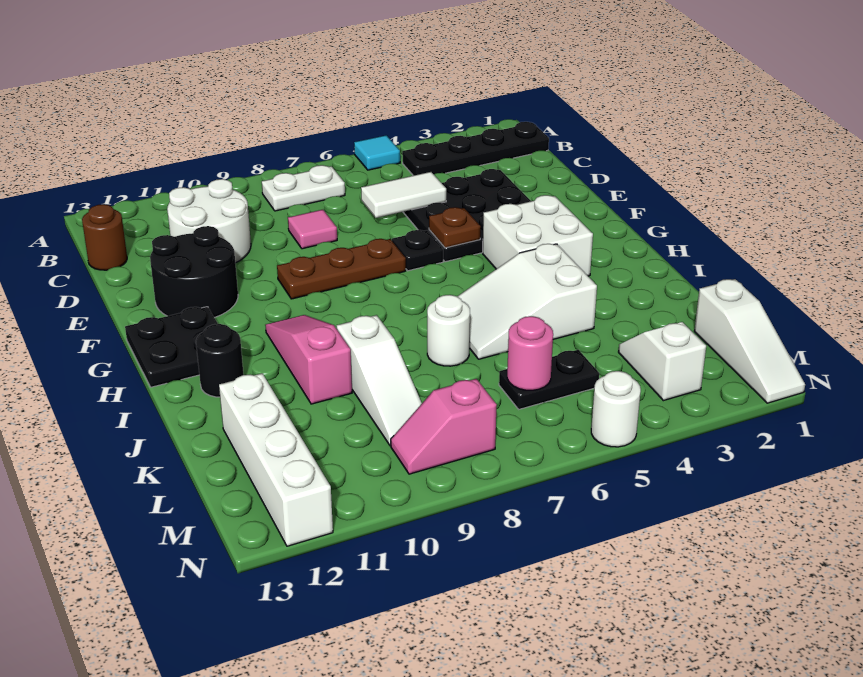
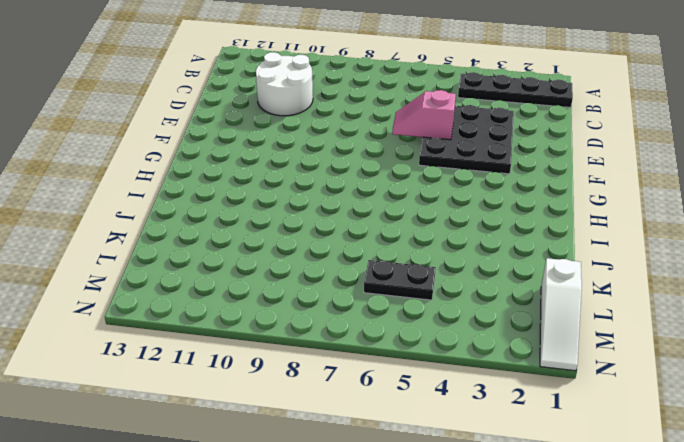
pink 1x2 slope [392,90,456,140] -> pink 1x2 slope moved to [391,379,497,474]
none -> cyan 1x1 tile [354,135,400,170]
none -> white 1x2 plate [262,165,345,211]
none -> brown 1x1 round brick [82,204,127,270]

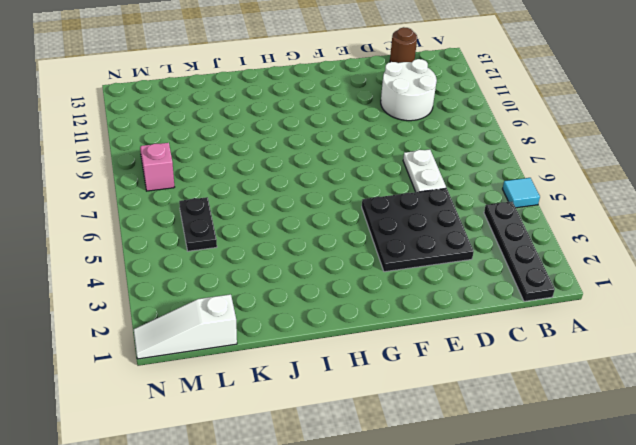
white 1x2 plate [403,149,446,192] -> white 1x2 plate moved to [262,165,345,211]
none -> pink 1x1 tile [288,210,337,249]
none -> black 2x2 round brick [150,226,238,318]
none -> black 1x1 plate [392,230,443,271]

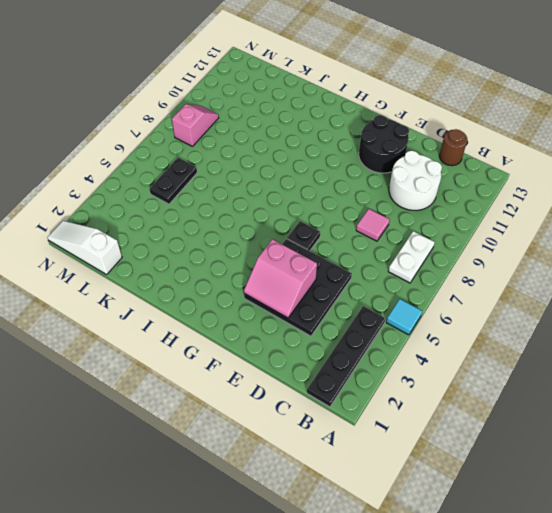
pink 2x2 slope [244,239,317,318] -> none
none -> brown 1x3 plate [277,239,406,299]
none -> white 2x2 brick [483,195,593,276]
none -> black 2x2 plate [125,307,218,387]

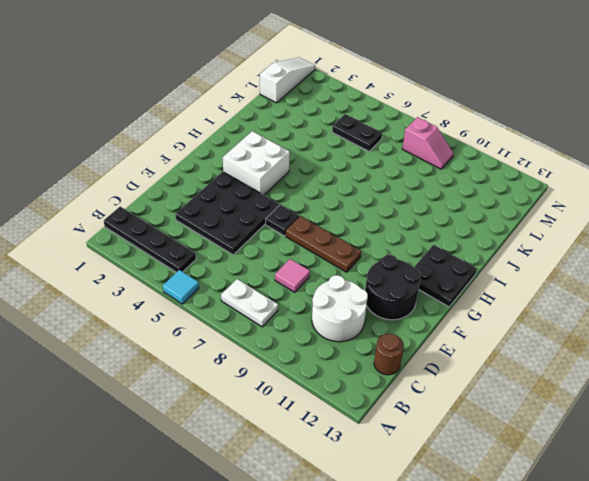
none -> pink 1x3 slope [265,315,352,404]
none -> white 2x3 slope [457,244,597,359]
none -> black 1x1 round brick [196,324,244,397]

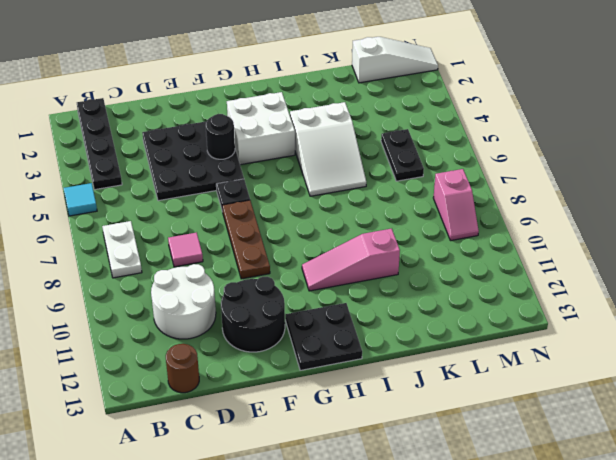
black 1x1 round brick [206,114,235,159] -> black 1x1 round brick moved to [196,324,244,397]
none -> white 1x1 round brick [427,295,470,366]
none -> white 1x3 slope [336,315,422,446]
none -> white 1x4 brick [219,373,333,546]

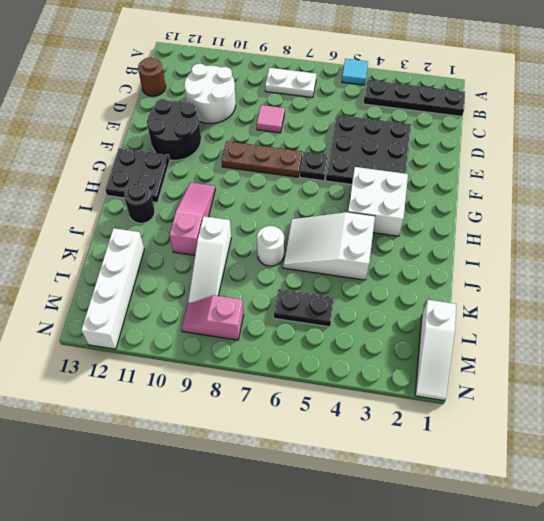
none -> white 1x2 slope [619,322,706,401]
none -> white 1x1 round brick [591,371,641,447]
none -> white 1x2 tile [361,172,446,218]

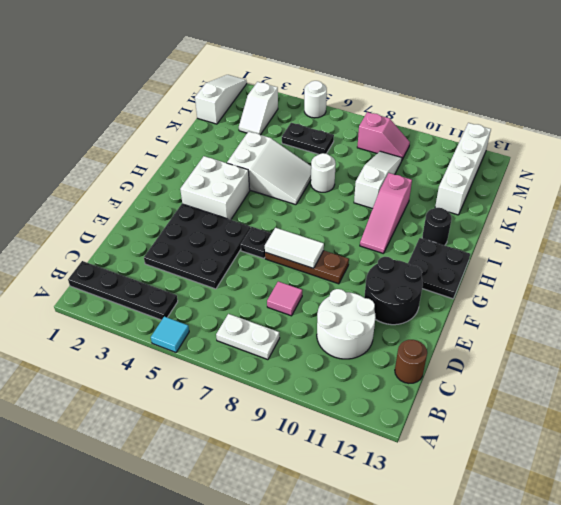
white 1x2 tile [265,228,324,268] -> white 1x2 tile moved to [361,172,446,218]
none -> brown 1x1 plate [429,207,481,248]
none -> pink 1x1 round brick [507,316,553,390]

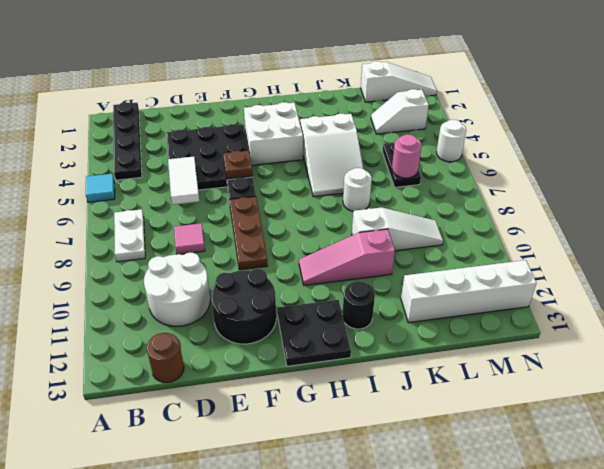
none -> pink 1x2 slope [391,379,497,474]

